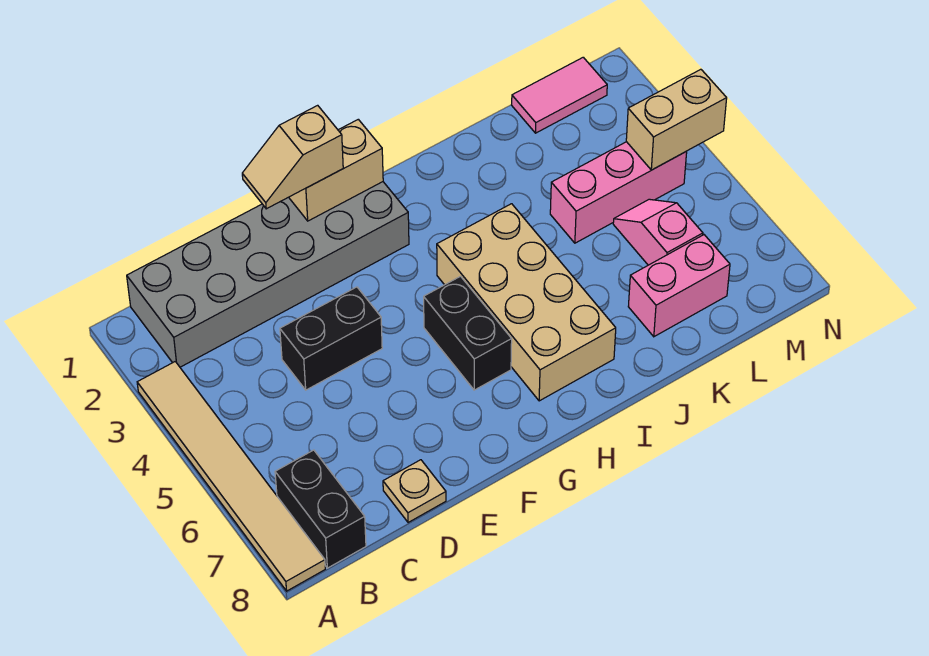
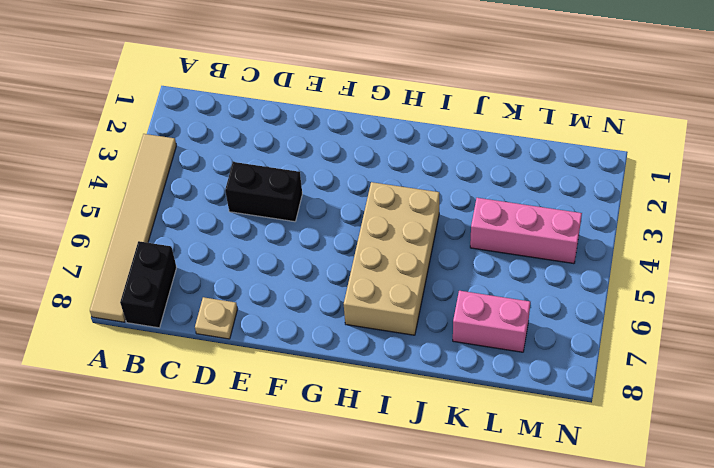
none -> grey 2x6 brick [127,182,409,367]
none -> black 1x2 brick [424,276,512,390]
none -> pink 1x2 tile [512,57,607,133]

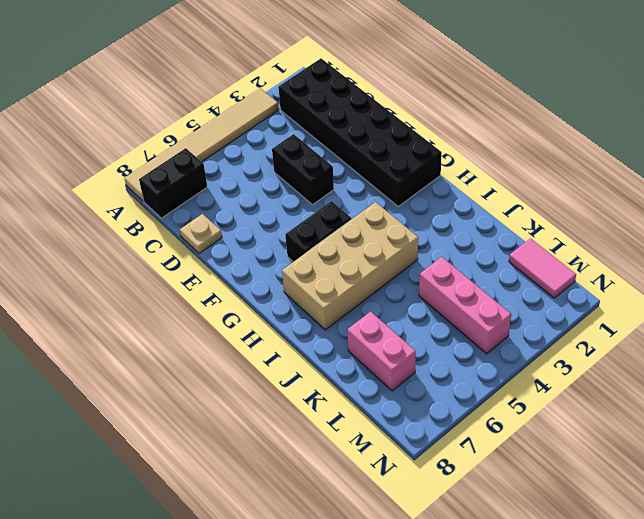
black 2x6 brick [278,59,442,206] -> grey 2x6 brick [127,182,409,367]
none -> pink 1x2 slope [613,199,703,265]
none -> tan 1x2 brick [289,119,383,221]
none -> tan 1x2 brick [626,69,727,170]

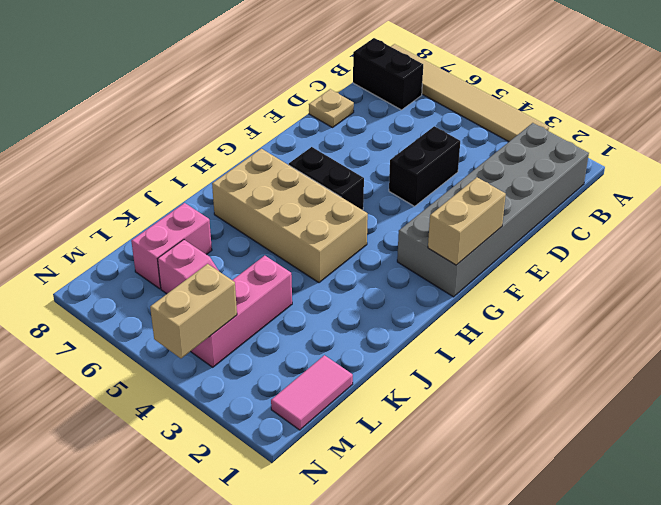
none -> tan 1x2 slope [242,105,343,209]

